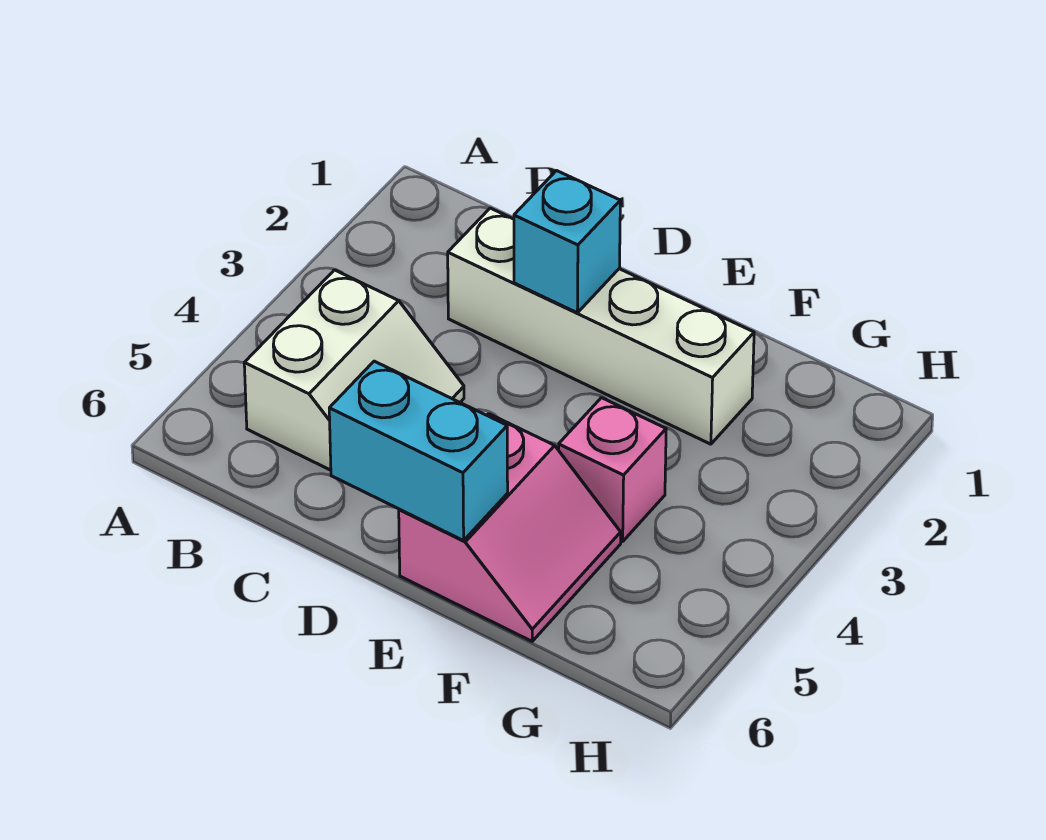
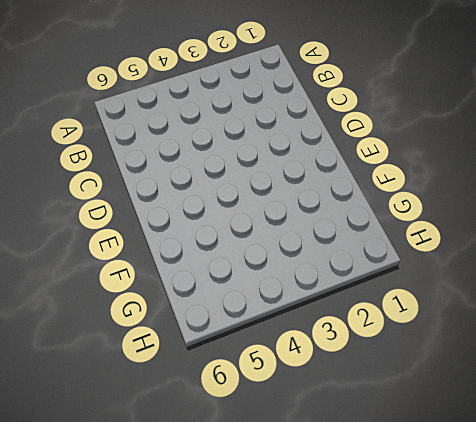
none -> white 2x2 slope [244,270,464,470]
none -> white 1x4 brick [448,208,754,444]

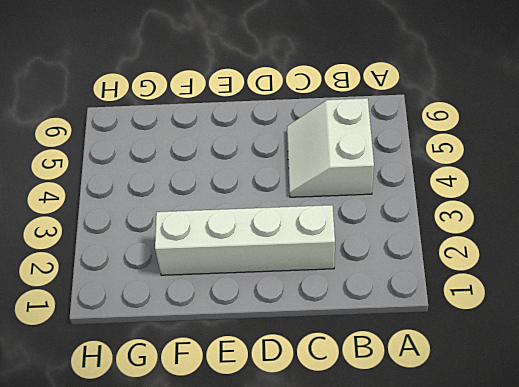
none -> pink 2x2 slope [399,414,621,641]
none -> pink 1x1 brick [559,398,666,542]

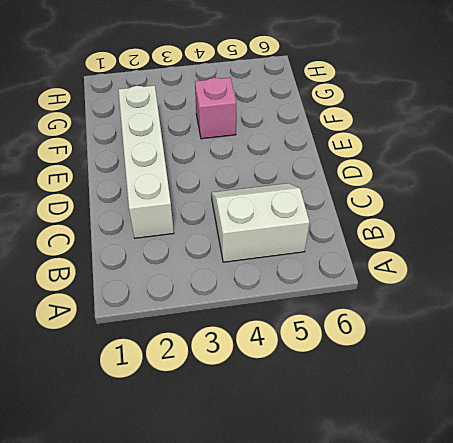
none -> pink 2x2 slope [399,414,621,641]
none -> cyan 1x1 brick [514,171,620,313]

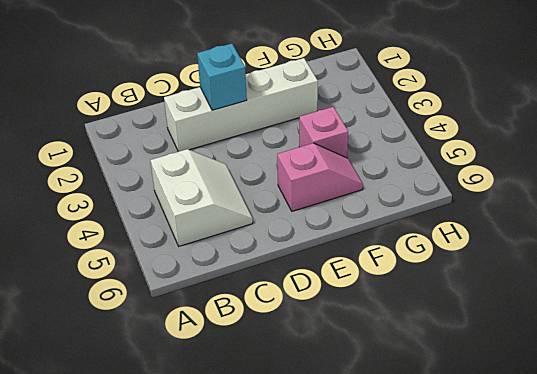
pink 1x2 slope [277,143,363,211] -> pink 2x2 slope [399,414,621,641]
none -> cyan 1x2 brick [329,361,508,541]

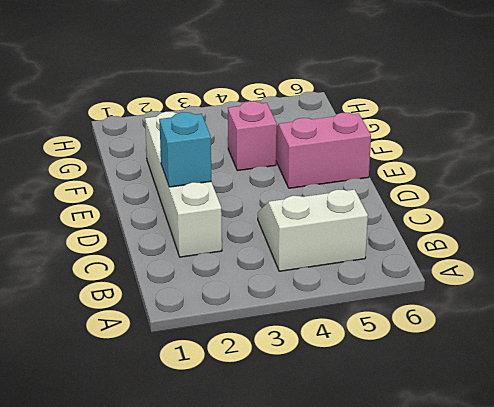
none -> cyan 1x2 brick [329,361,508,541]

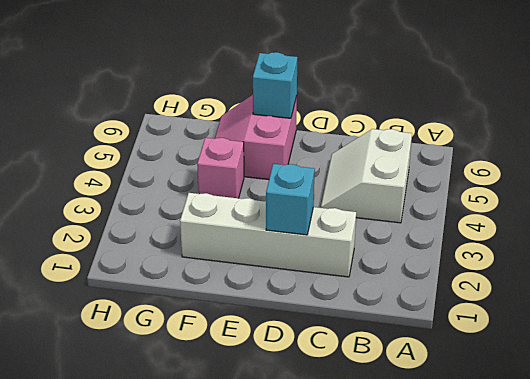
cyan 1x1 brick [253,52,298,118] -> cyan 1x2 brick [329,361,508,541]

